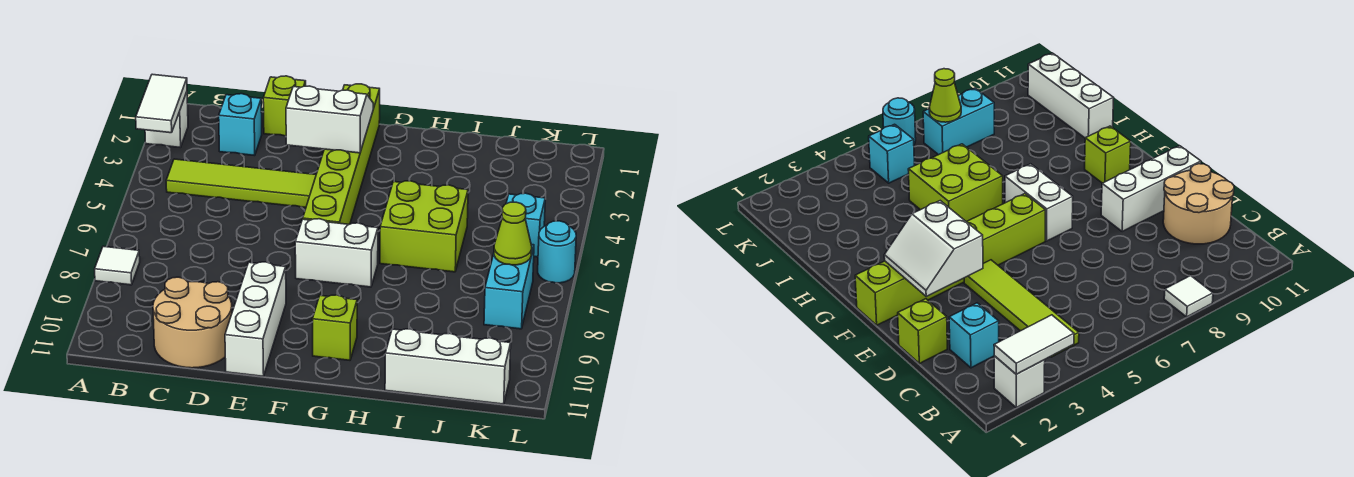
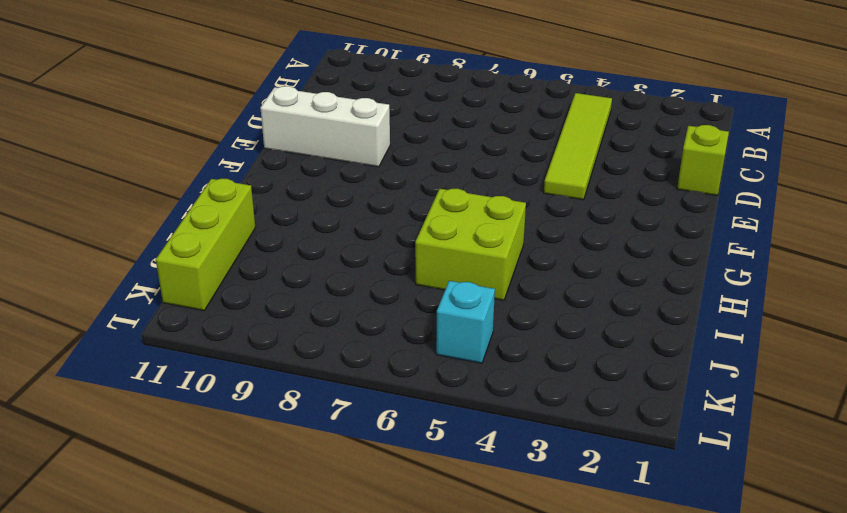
lime 1x3 brick [156,179,255,311] -> white 1x3 brick [385,329,511,404]
none -> white 1x1 brick [145,92,188,148]
none -> white 1x1 tile [95,246,140,285]
none -> cyan 1x1 brick [219,94,262,156]

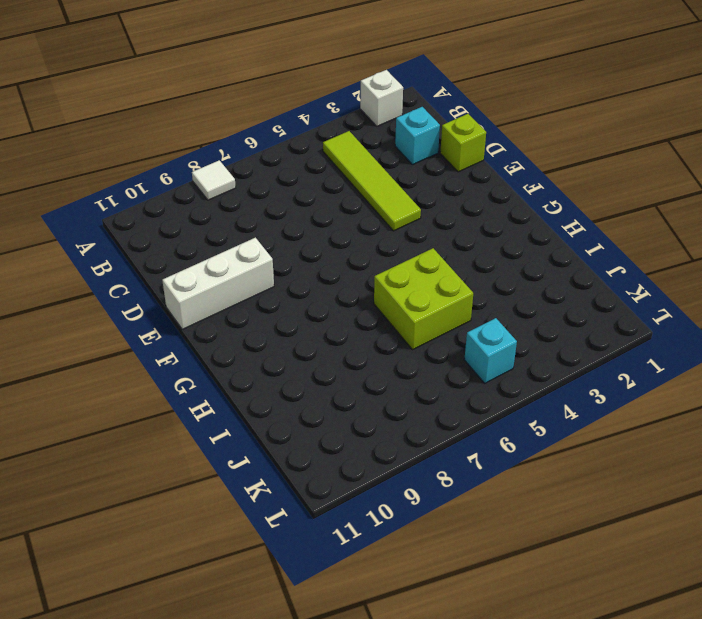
none -> tan 2x2 round brick [153,277,232,368]
none -> lime 1x6 brick [303,84,380,224]
none -> white 1x2 brick [295,219,378,287]

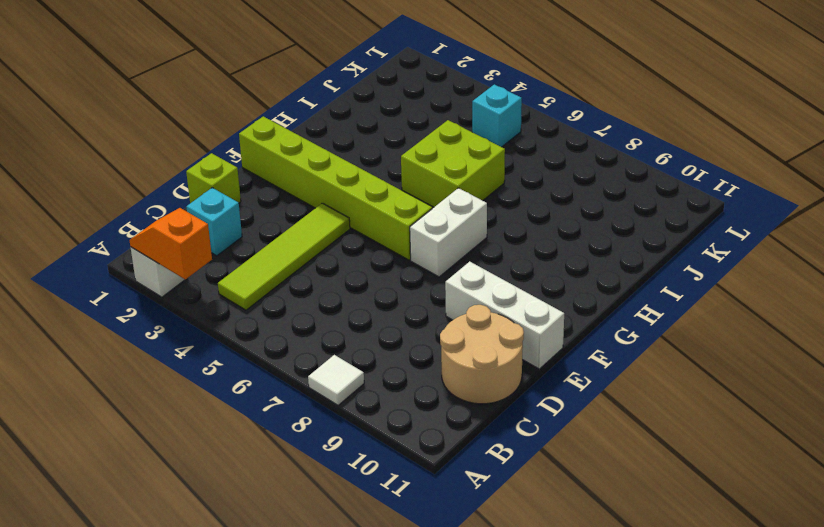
orange 1x2 slope [129,208,212,279] -> white 1x2 tile [136,74,187,133]
none -> lime 1x1 brick [313,295,357,360]
none -> white 1x3 brick [385,329,511,404]
none -> cyan 1x2 brick [484,244,534,329]

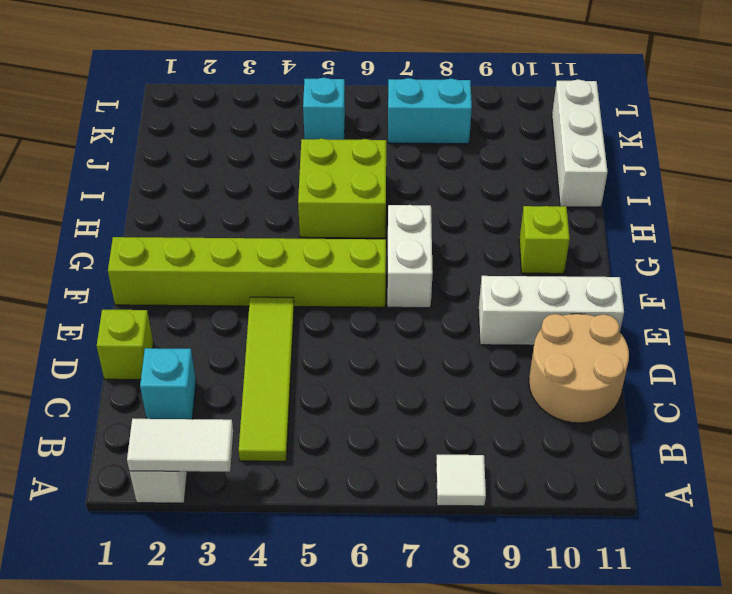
none -> cyan 1x1 round brick [538,221,576,283]
none -> white 2x2 slope [286,86,373,153]
none -> lime 1x1 cone [494,202,532,265]

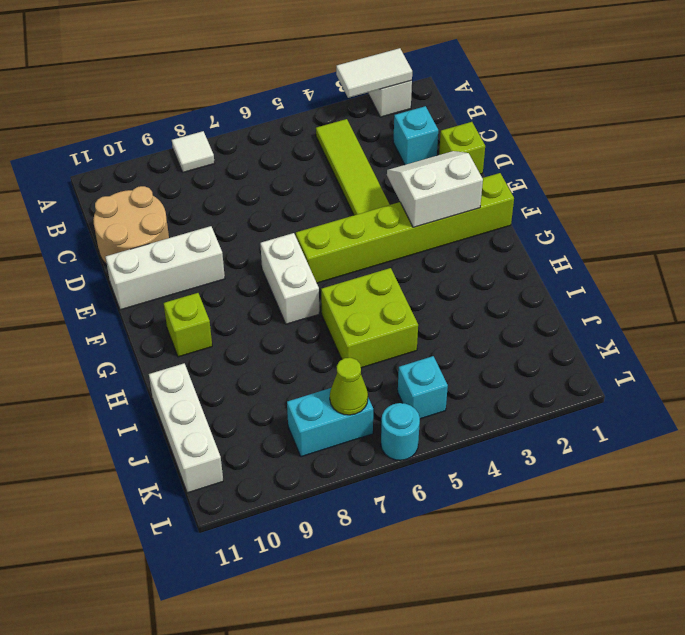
white 2x2 slope [387,151,483,227] -> white 2x2 slope turned to [286,86,373,153]

